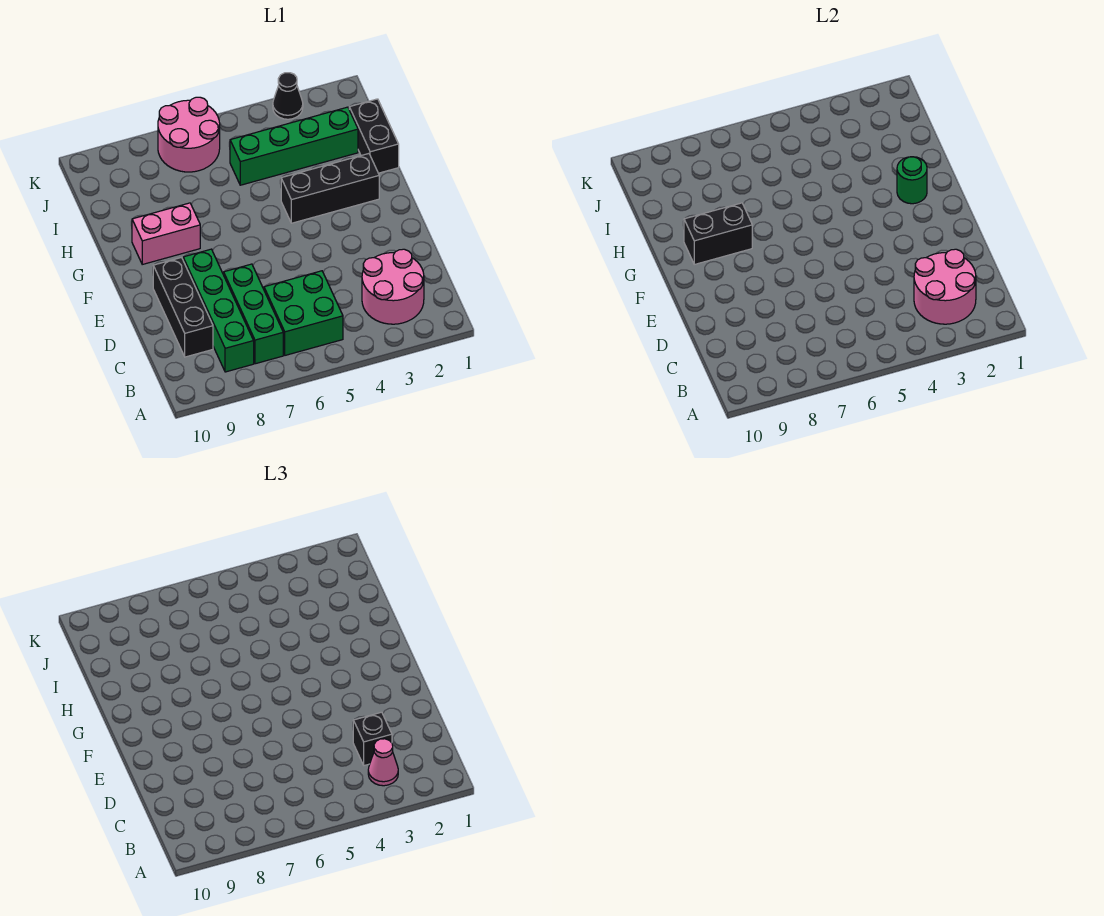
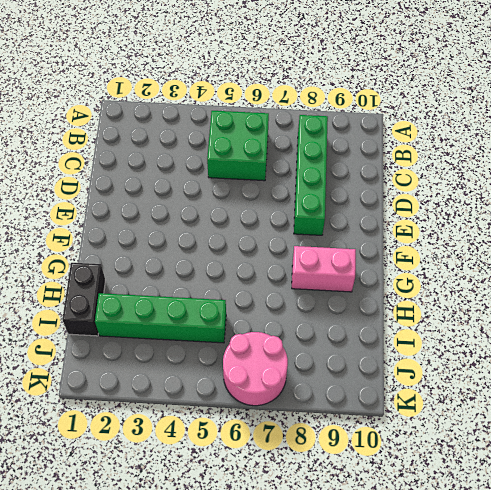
none -> pink 2x2 round brick [362,249,424,324]
none -> green 1x3 brick [224,264,283,364]
none -> black 1x3 brick [153,258,213,357]

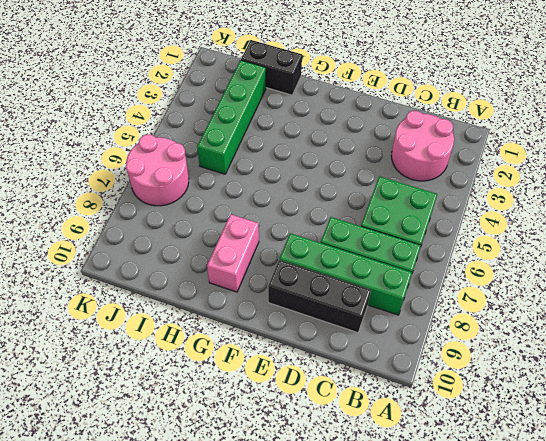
none -> black 1x3 brick [281,154,379,223]
none -> black 1x1 cone [273,73,303,119]
none -> pink 2x2 round brick [914,249,976,324]

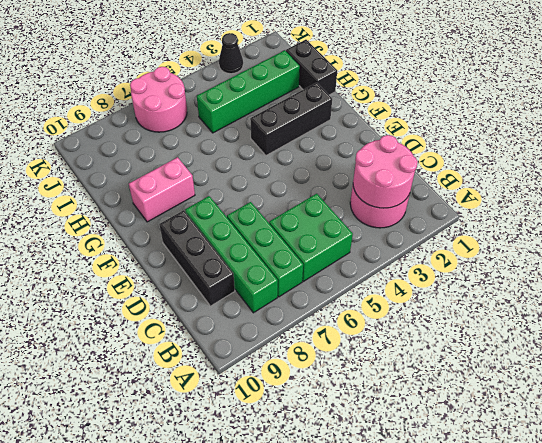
none -> green 1x1 round brick [897,157,927,204]
none -> black 1x2 brick [684,203,752,264]
none -> pink 1x1 cone [368,739,398,786]

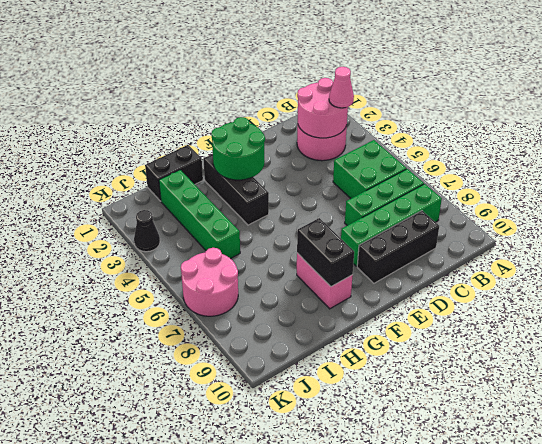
green 2x2 round brick [211,117,265,180] -> green 1x1 round brick [897,157,927,204]
none -> black 1x1 brick [353,712,392,766]

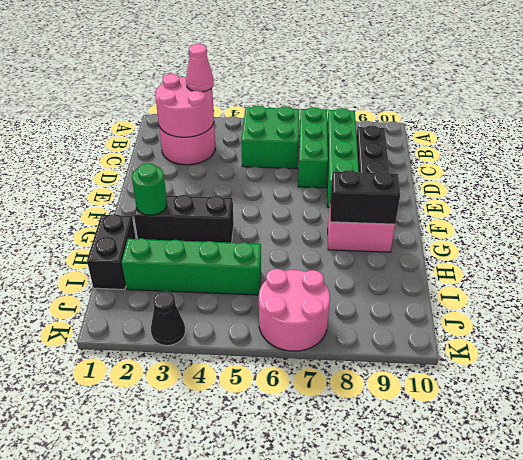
none -> black 1x1 brick [353,712,392,766]

